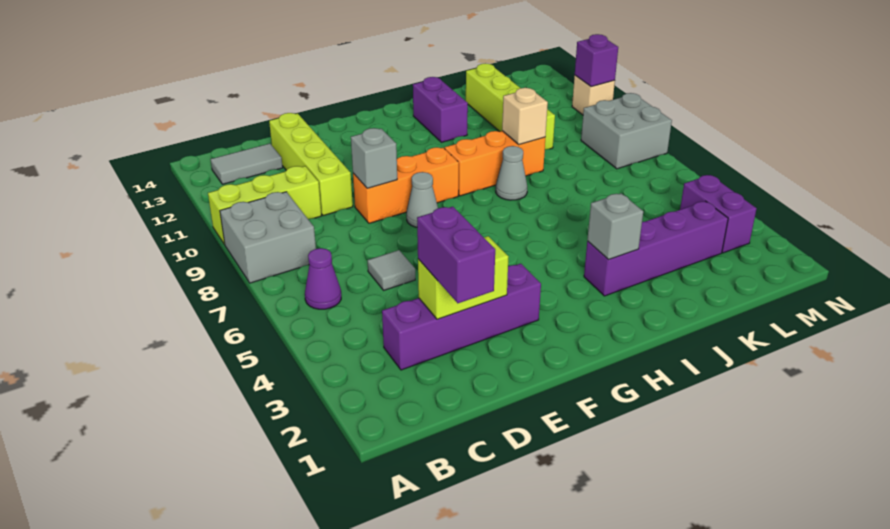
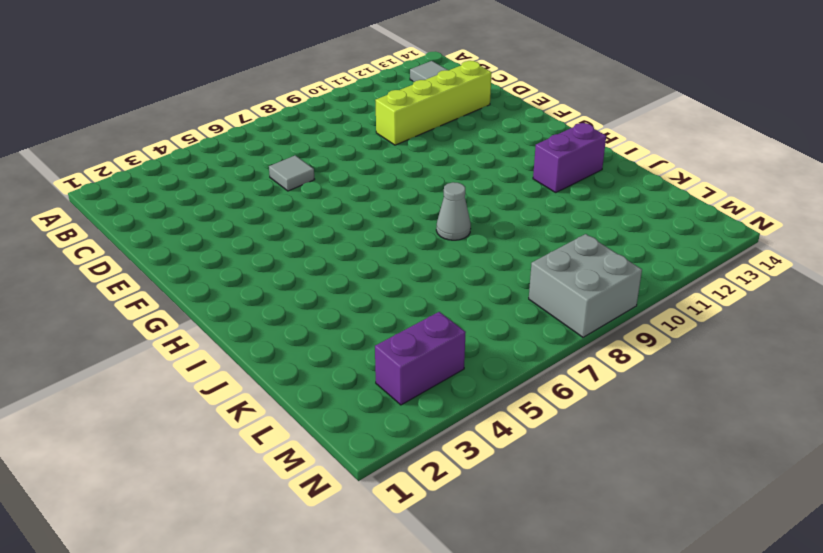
none -> grey 2x2 brick [220,192,316,283]
none -> lime 1x3 brick [208,166,321,244]
none -> purple 1x1 cone [305,248,341,309]

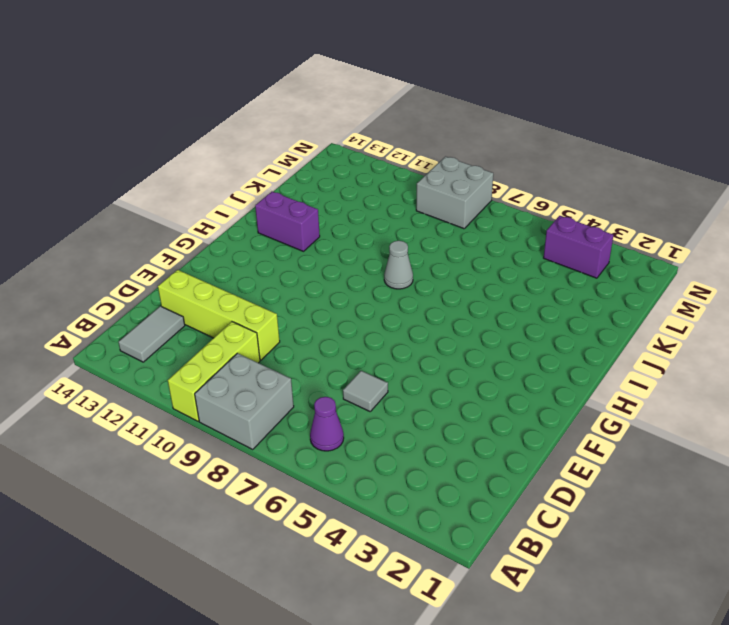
none -> purple 1x4 brick [382,264,541,370]
none -> orange 1x3 brick [353,147,459,223]
none -> grey 1x1 cone [406,172,438,227]

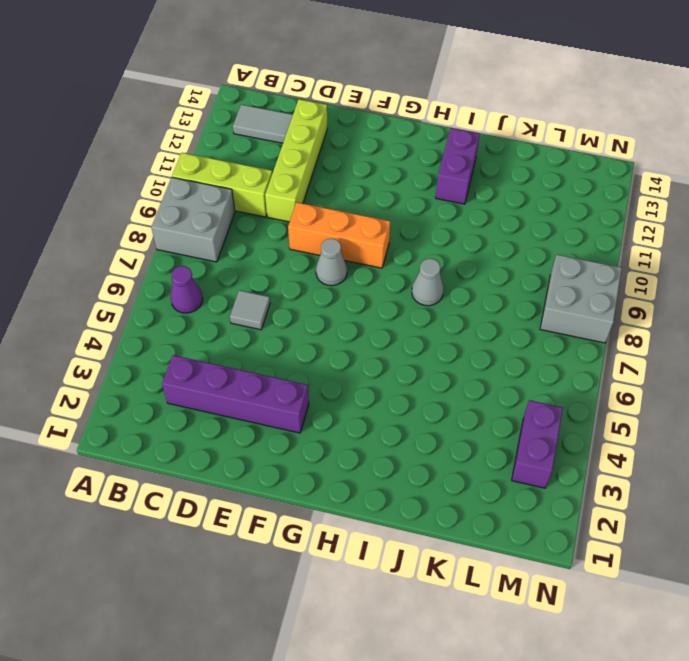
none -> orange 1x3 brick [445,131,545,196]
none -> purple 1x4 brick [584,201,728,296]
none -> lime 1x4 brick [466,63,555,149]

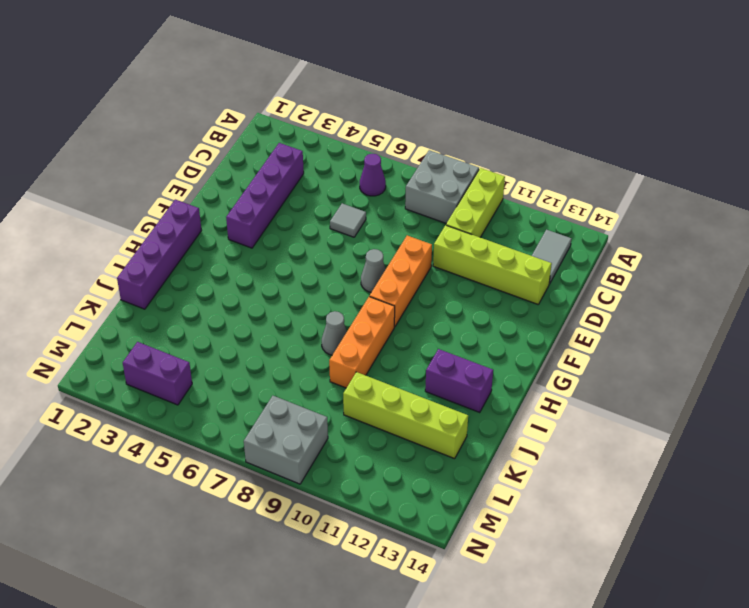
purple 1x4 brick [117,199,202,309] -> purple 1x4 brick moved to [584,201,728,296]
none -> tan 1x1 brick [572,76,615,115]
none -> lime 1x2 brick [418,236,509,319]
none -> grey 1x1 brick [351,128,397,188]

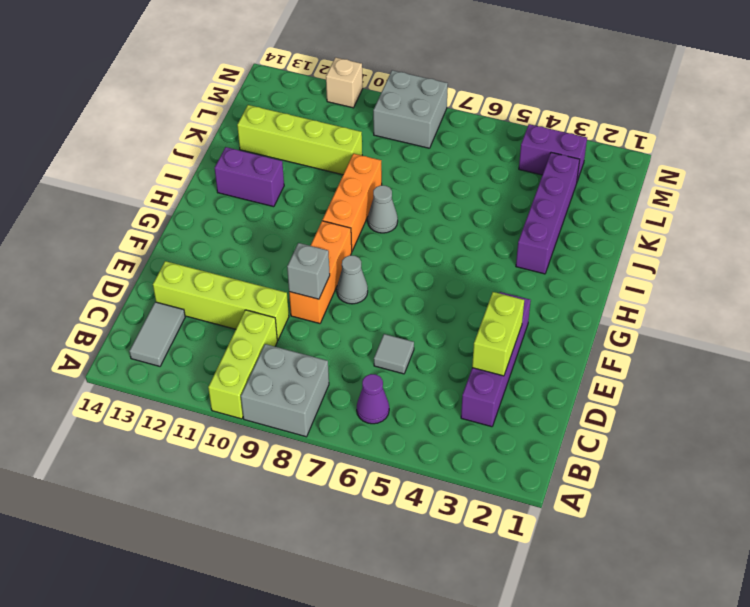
none -> grey 1x1 brick [587,193,643,260]
none -> tan 1x1 brick [502,88,548,145]
none -> purple 1x1 brick [575,34,618,87]

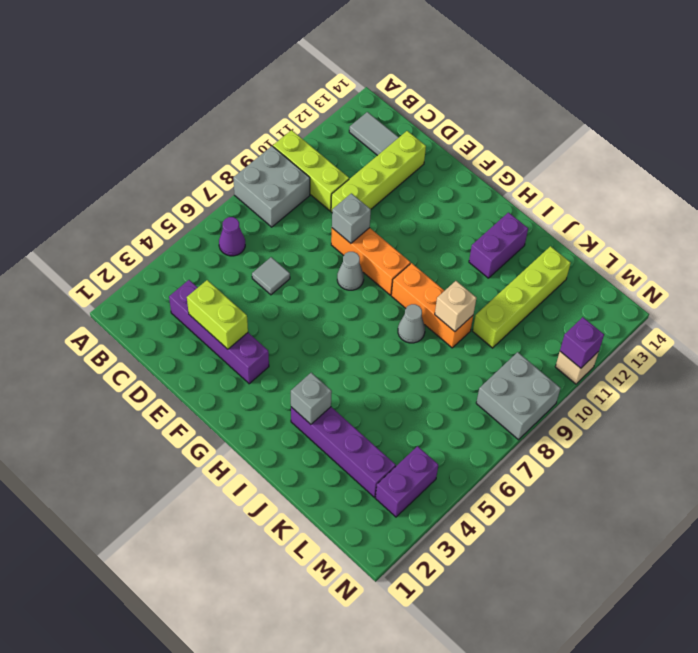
none -> purple 1x2 brick [417,207,495,303]

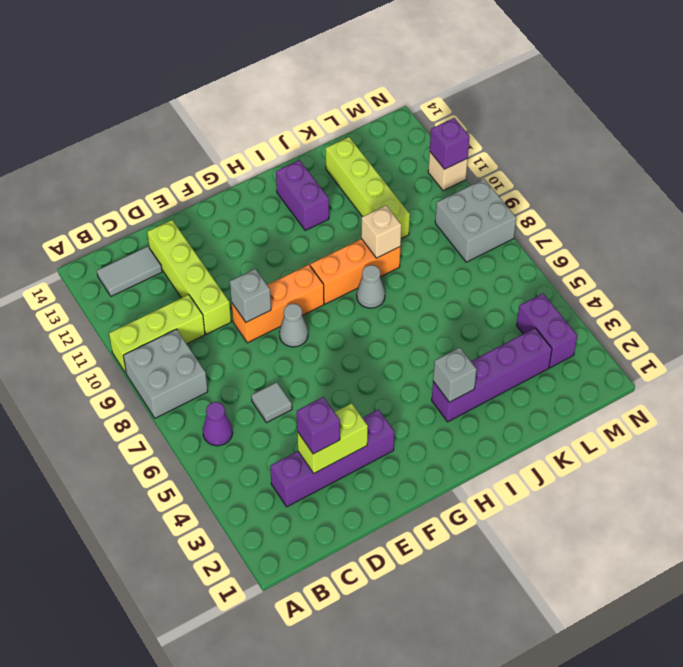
purple 1x1 brick [297,397,340,454] -> purple 1x2 brick [417,207,495,303]

